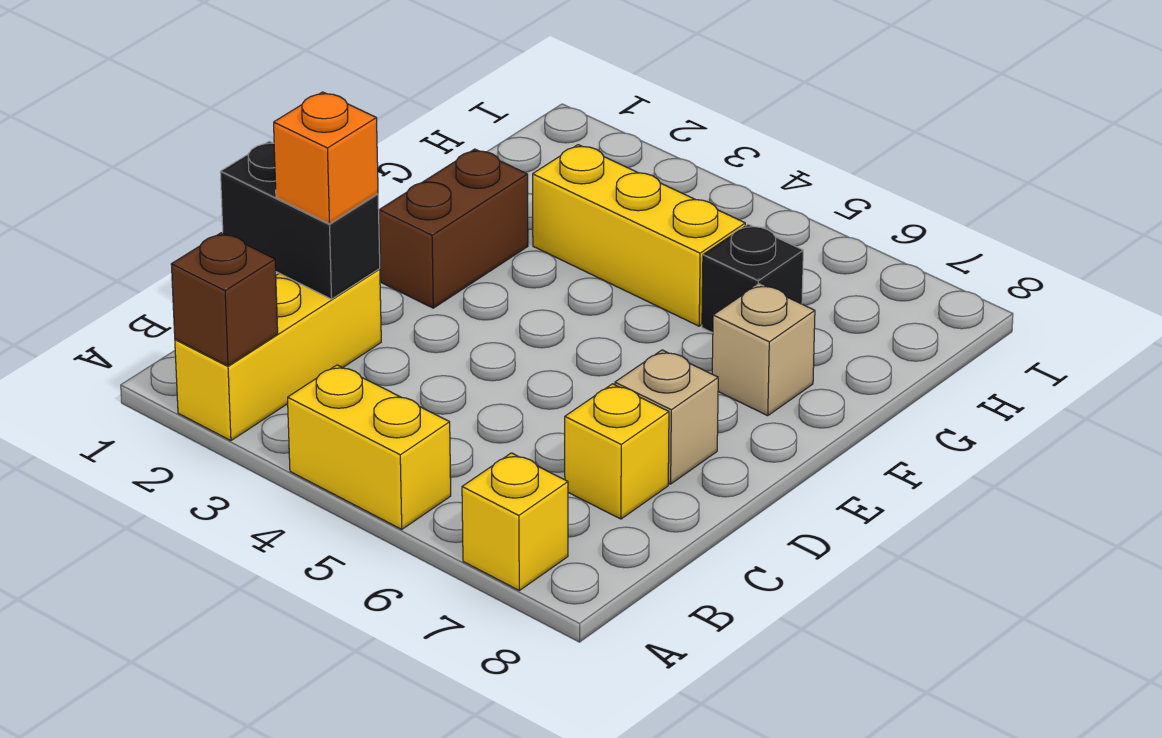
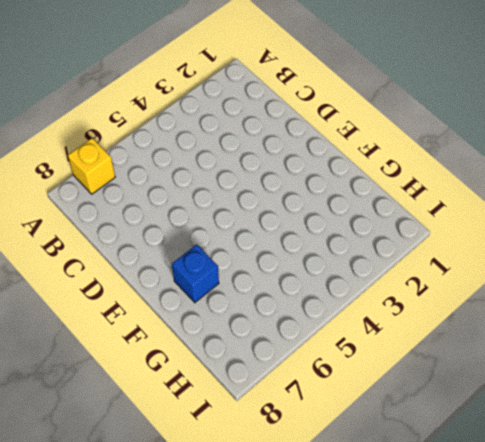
blue 1x1 brick [172,244,219,303] -> tan 1x1 brick [712,284,815,416]
none -> yellow 1x3 brick [175,269,381,441]
none -> yellow 1x2 brick [288,365,451,529]
none -> yellow 1x1 brick [565,384,669,519]

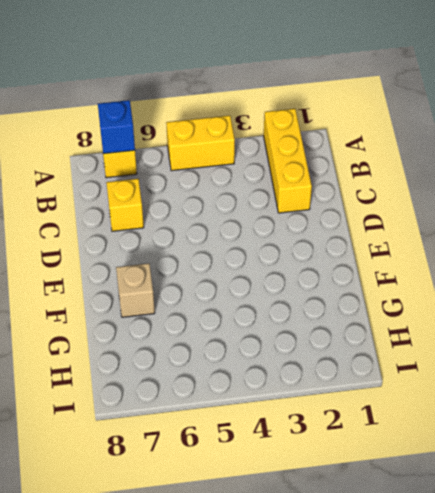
blue 1x1 brick [98,100,135,154] -> none
none -> tan 1x1 brick [615,350,718,484]
none -> brown 1x2 brick [379,149,528,308]
none -> yellow 1x3 brick [533,145,745,326]

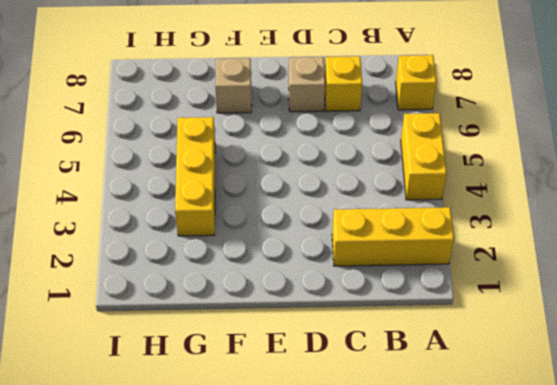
none -> brown 1x2 brick [379,149,528,308]
none -> black 1x1 brick [702,224,803,333]
none -> brown 1x1 brick [171,233,278,366]

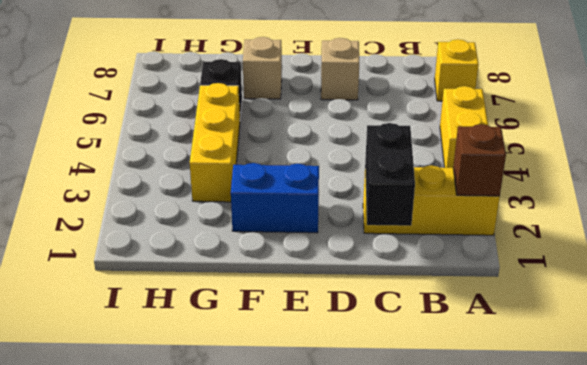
blue 1x2 brick [231,163,319,233] -> brown 1x2 brick [379,149,528,308]
none -> yellow 1x1 brick [565,384,669,519]
none -> orange 1x1 brick [274,92,378,224]

